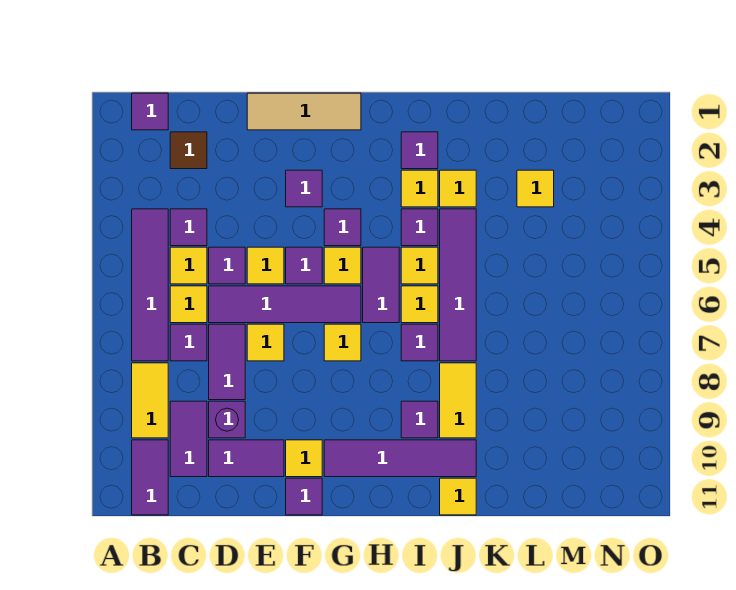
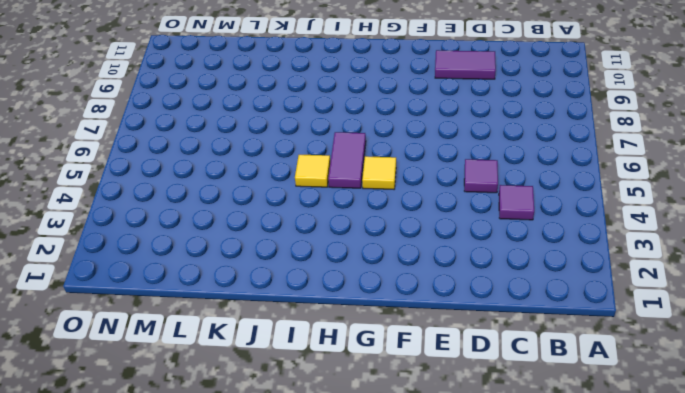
none -> purple 1x1 tile [132,93,168,130]
none -> purple 1x4 tile [132,209,168,361]
none -> yellow 1x2 tile [132,363,168,438]
none -> purple 1x2 tile [132,440,168,515]

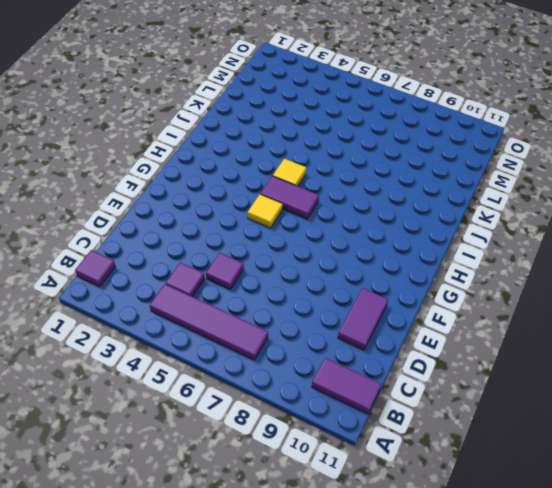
none -> yellow 1x2 tile [132,363,168,438]
none -> brown 1x1 tile [170,132,207,169]
none -> yellow 1x1 tile [170,247,207,284]
none -> yellow 1x1 tile [170,286,207,323]

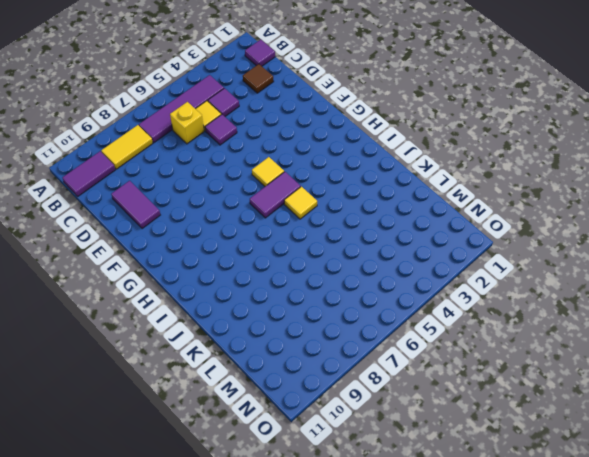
yellow 1x1 brick [170,102,204,144] -> yellow 1x1 tile [170,286,207,323]
none -> purple 1x1 tile [170,324,207,361]
none -> purple 1x2 tile [170,401,207,477]
none -> purple 1x4 tile [209,286,361,323]
none -> purple 1x2 tile [209,324,245,400]

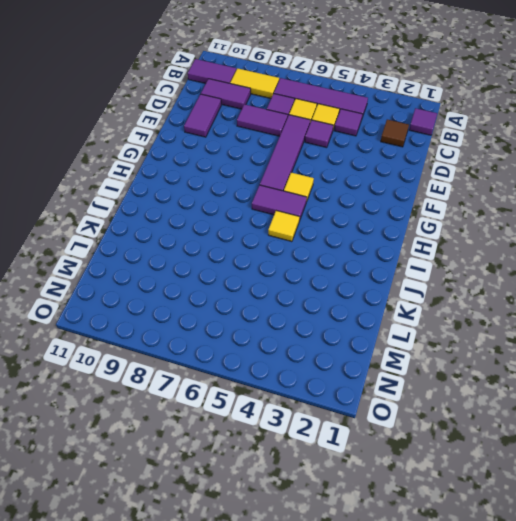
none -> purple 1x1 brick [209,401,245,438]
none -> tan 1x3 tile [247,93,361,130]
none -> yellow 1x1 tile [247,247,284,284]
none -> yellow 1x1 tile [247,324,284,361]

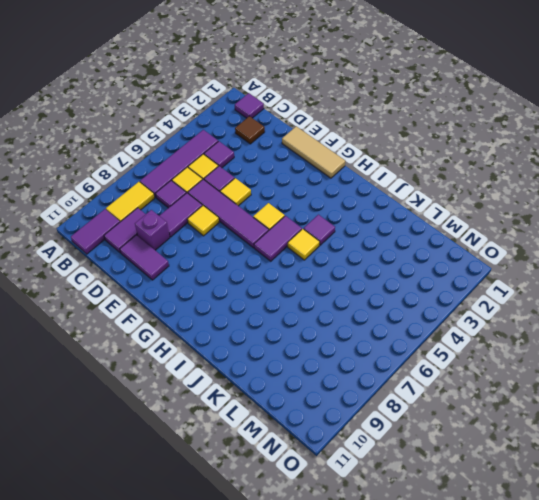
none -> purple 1x1 tile [286,170,322,207]
none -> purple 1x1 tile [286,247,322,284]
none -> yellow 1x1 tile [286,440,322,477]
none -> purple 1x1 tile [286,478,322,515]

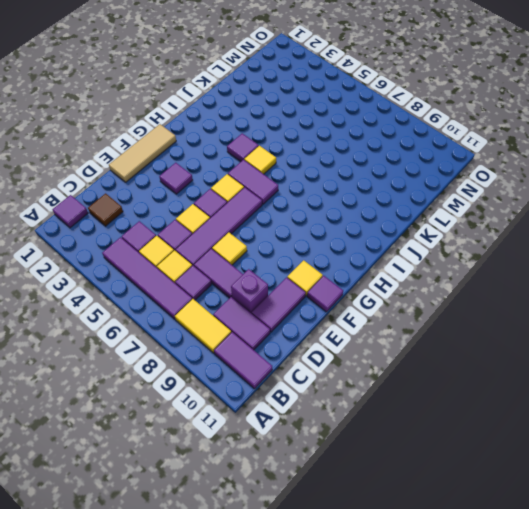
none -> purple 1x1 tile [324,209,361,246]
none -> yellow 1x1 tile [324,324,361,361]
none -> purple 1x4 tile [324,440,476,477]
none -> purple 1x1 tile [401,132,438,169]

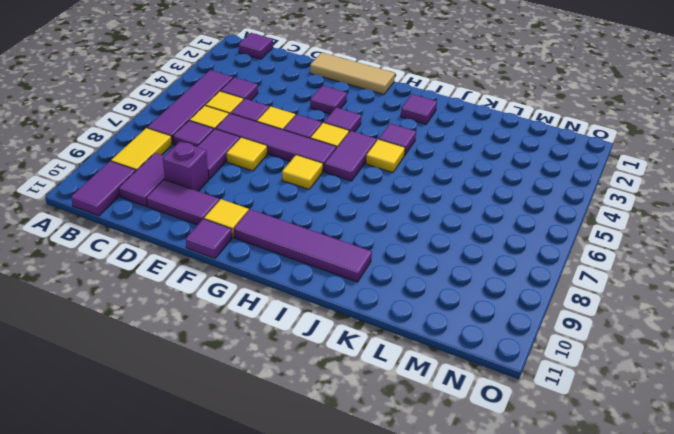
none -> brown 1x1 tile [170,132,207,169]
none -> yellow 1x1 tile [401,170,438,207]
none -> yellow 1x1 tile [401,286,438,323]
none -> purple 1x1 tile [401,324,438,361]

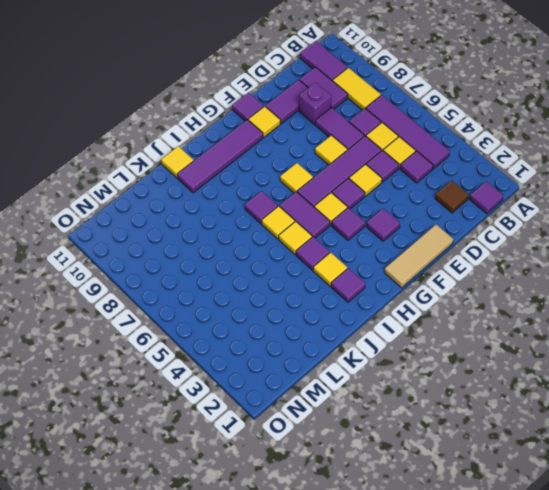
none -> purple 1x1 tile [401,401,438,438]
none -> yellow 1x1 tile [440,170,476,207]
none -> purple 1x4 tile [440,209,476,361]
none -> yellow 1x2 tile [440,363,476,438]

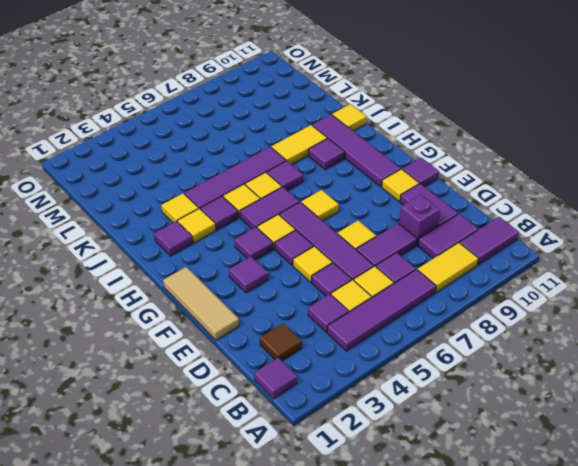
none -> yellow 1x1 tile [517,170,554,207]

